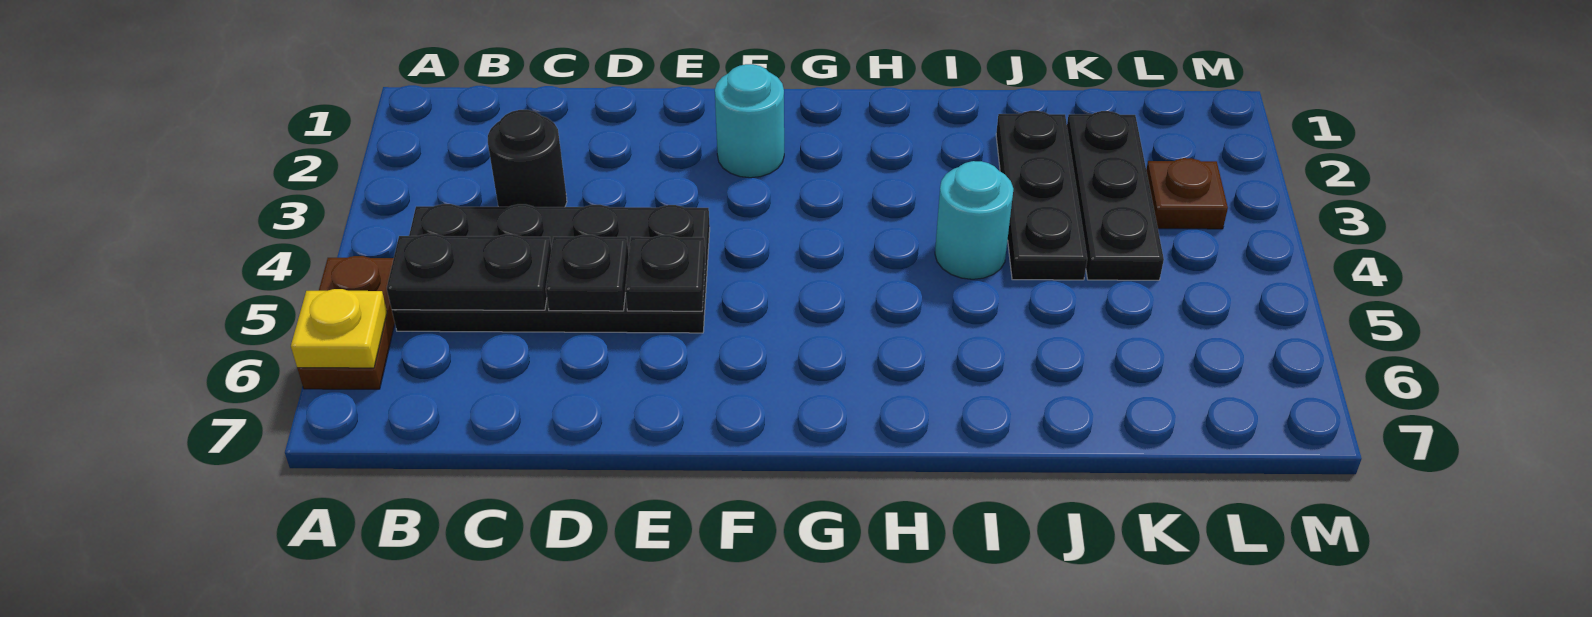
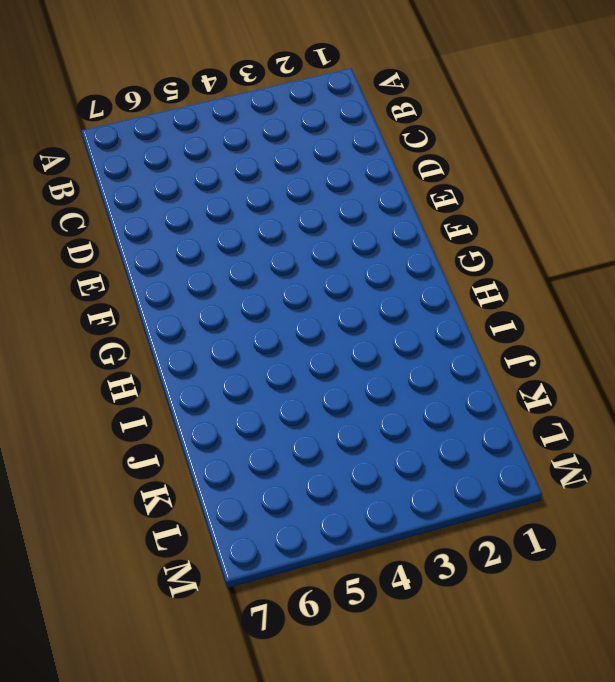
none -> brown 1x2 plate [298,256,395,389]
none -> black 2x4 plate [392,204,710,333]
none -> black 1x1 round brick [488,110,567,207]

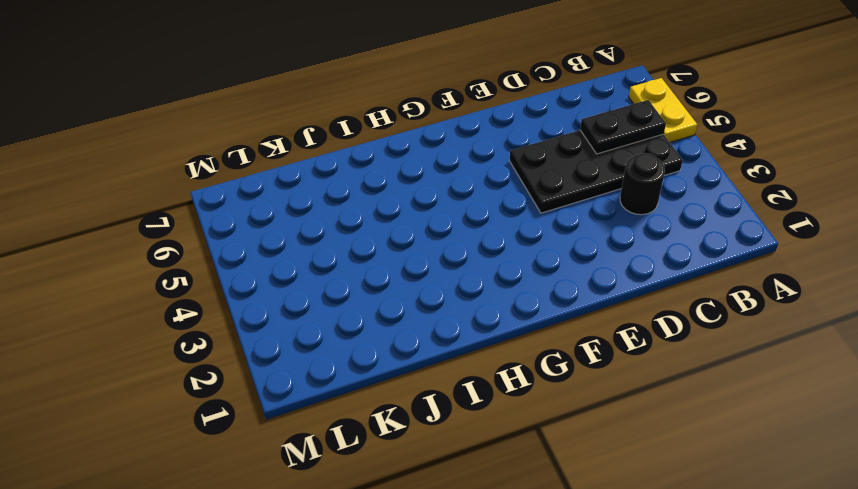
yellow 1x2 plate [629,78,697,142] -> brown 1x2 plate [298,256,395,389]
none -> cyan 1x1 round brick [715,64,784,178]
none -> cyan 1x1 round brick [935,161,1013,279]
none -> black 1x3 plate [996,111,1087,280]

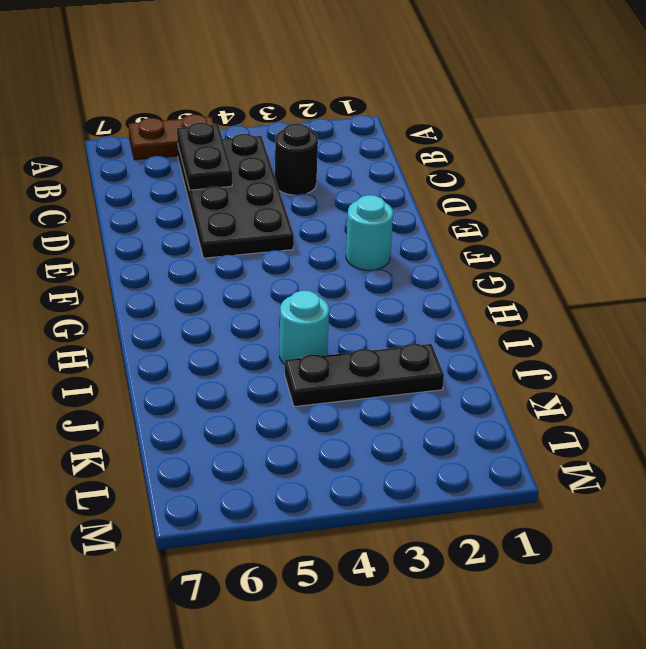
none -> black 1x3 plate [1067,111,1164,280]
none -> brown 1x1 plate [1146,158,1228,229]
none -> yellow 1x1 plate [291,289,387,368]

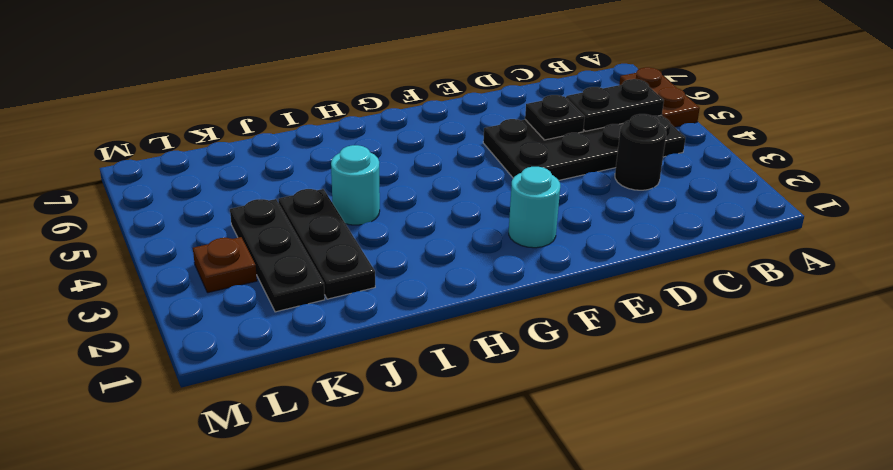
none -> yellow 1x1 plate [291,289,387,368]
none -> black 1x1 plate [625,235,705,311]

